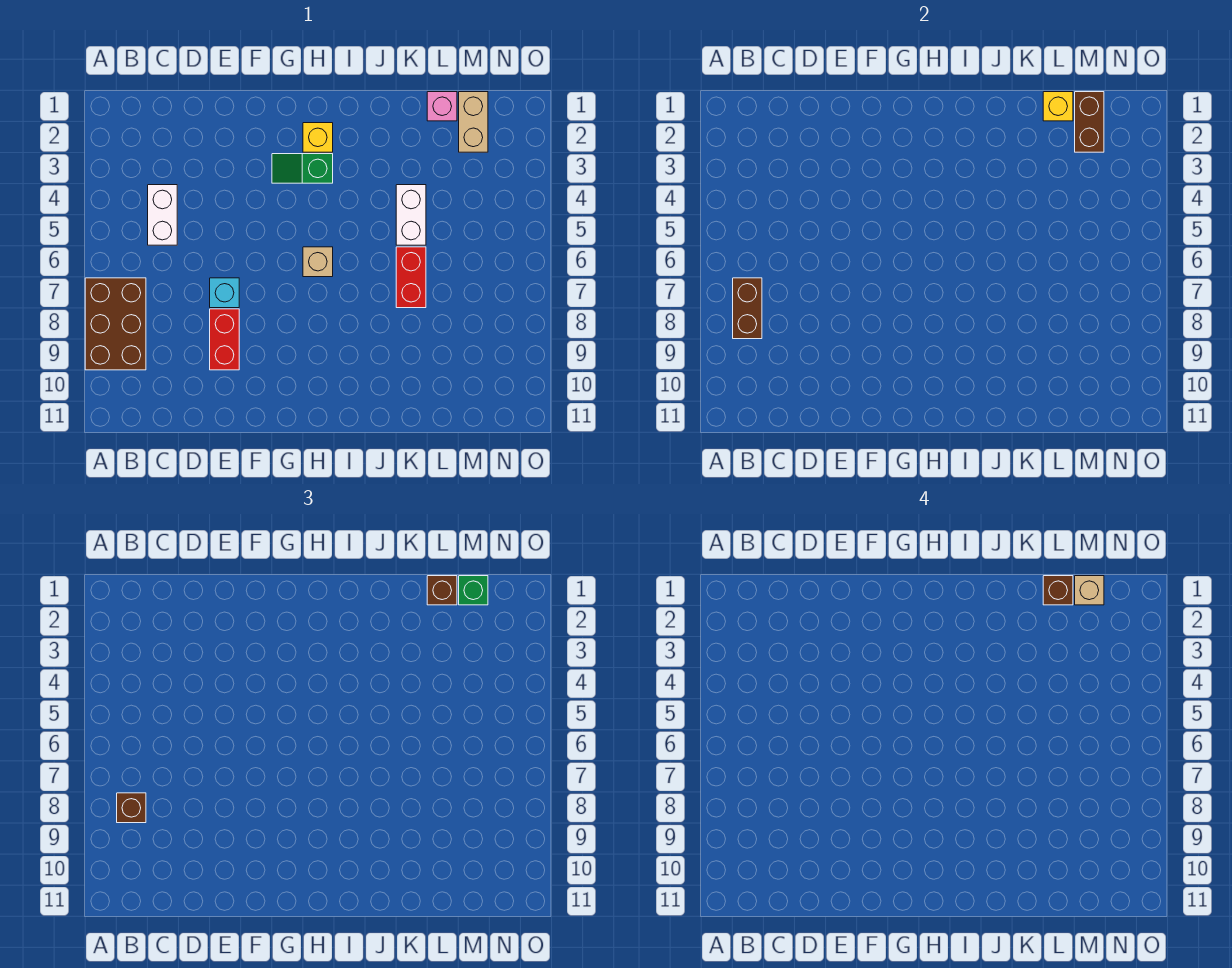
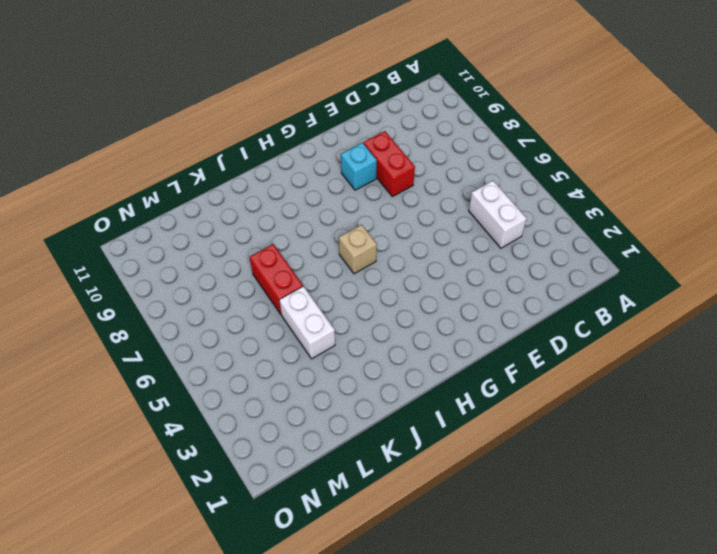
cyan 1x1 brick [341,143,377,190] -> cyan 1x1 brick moved to [210,278,239,308]
none -> brown 2x3 brick [85,278,146,370]
none -> green 1x2 slope [272,154,333,183]
none -> yellow 1x1 brick [303,123,333,152]

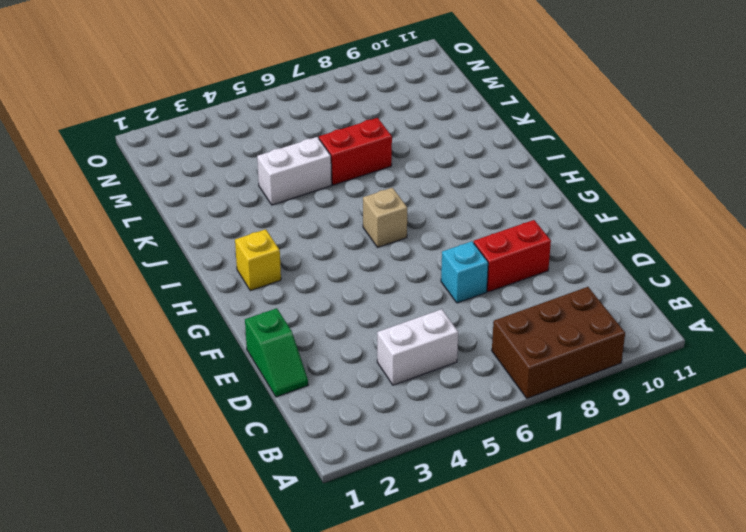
green 1x2 slope [245,308,308,397] -> green 1x2 slope moved to [272,154,333,183]
none -> pink 1x1 brick [427,92,457,121]
none -> tan 1x2 brick [459,92,488,152]
none -> brown 1x2 brick [733,278,762,339]

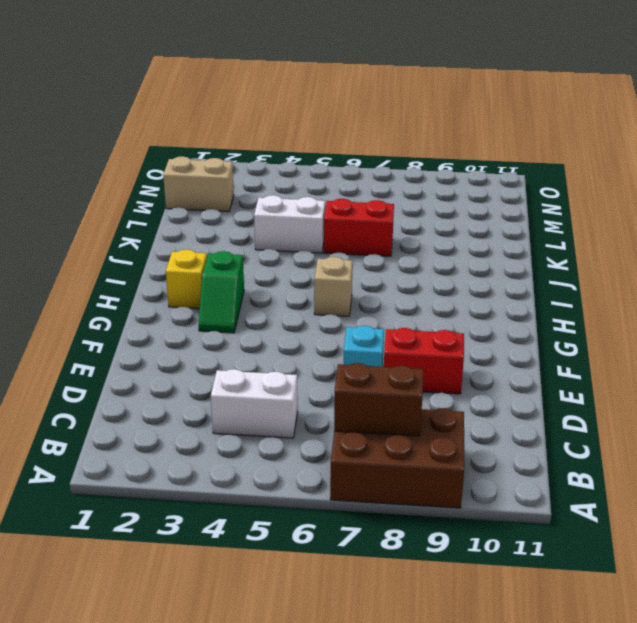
none -> pink 1x1 brick [427,92,457,121]
none -> yellow 1x1 brick [1043,92,1073,121]
none -> brown 1x2 brick [1075,92,1104,152]

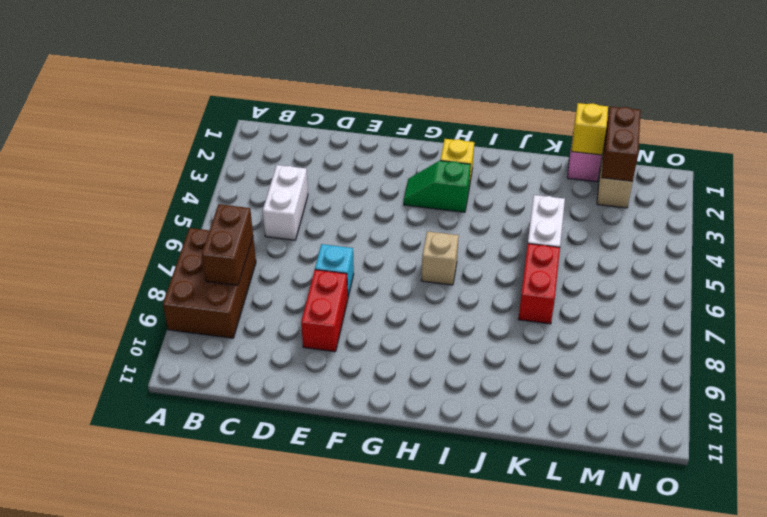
none -> brown 1x1 brick [117,793,146,823]
none -> brown 1x1 brick [427,576,457,605]
none -> green 1x1 brick [459,576,488,605]

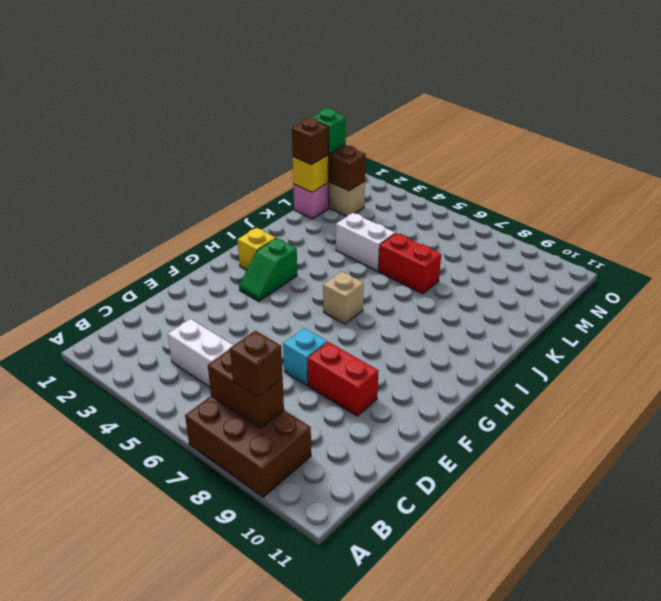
none -> brown 1x1 brick [1043,576,1073,605]
none -> tan 1x1 brick [1075,576,1104,605]

